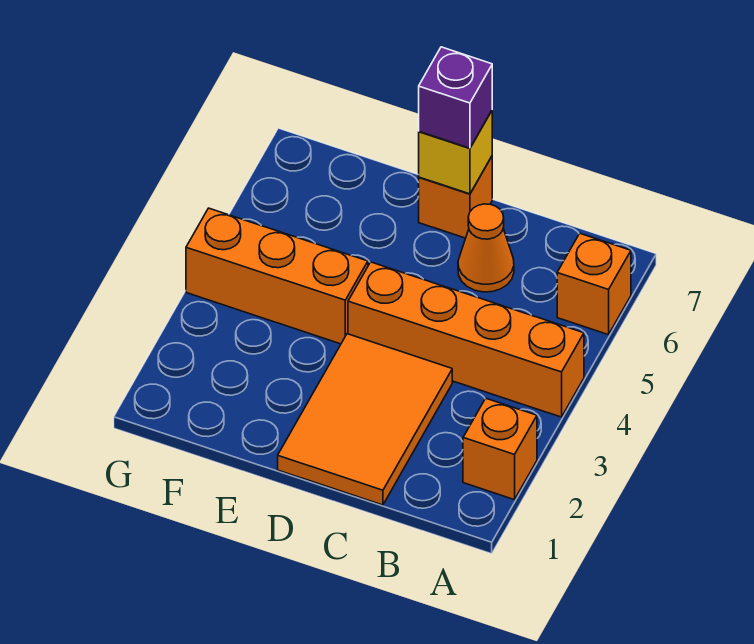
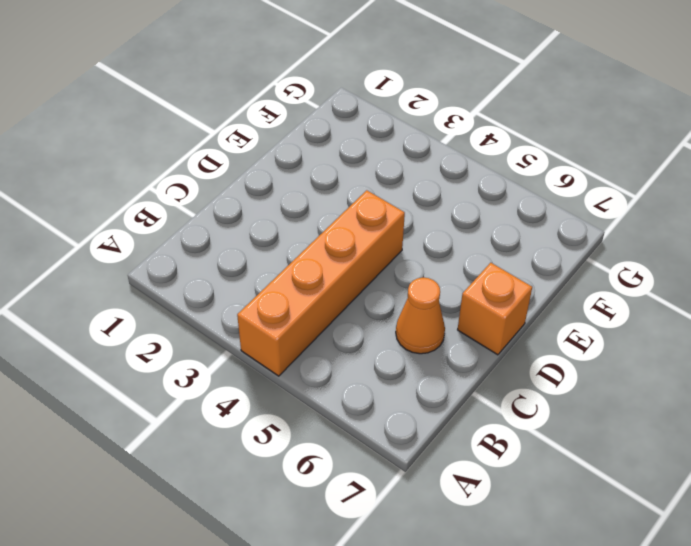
none -> orange 1x1 brick [463,399,537,500]
none -> orange 1x1 brick [557,234,631,335]

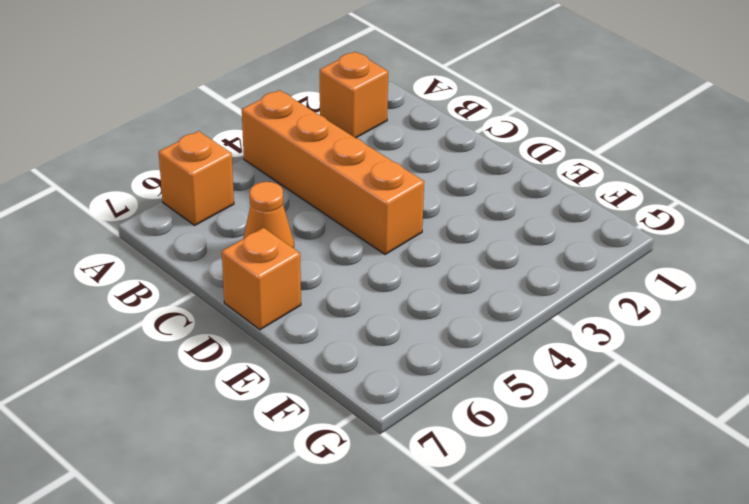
none -> orange 2x3 tile [278,334,452,505]
none -> orange 1x3 brick [186,208,368,344]

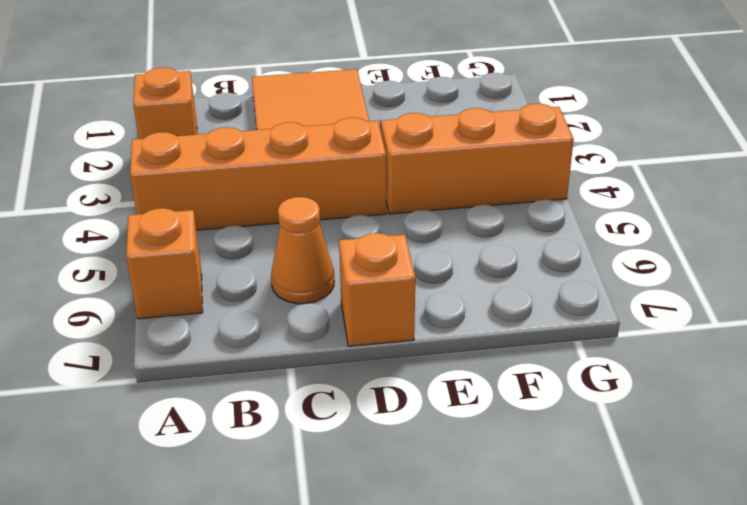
none -> yellow 1x1 brick [419,111,492,194]
none -> purple 1x1 brick [419,47,492,148]

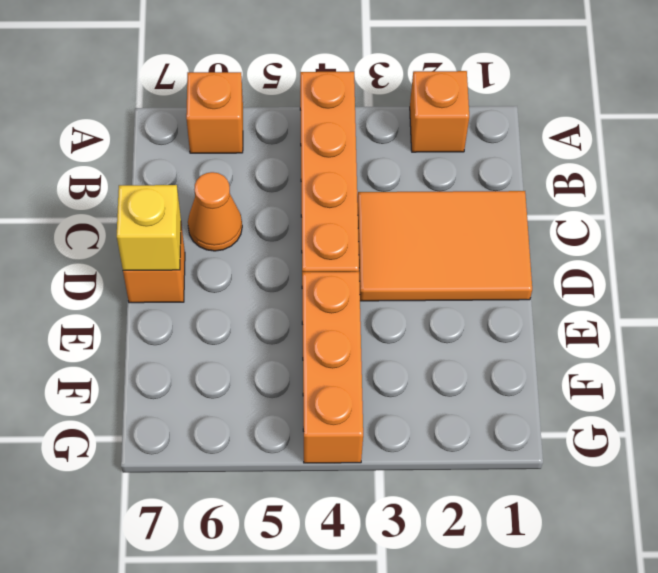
none -> purple 1x1 brick [419,47,492,148]

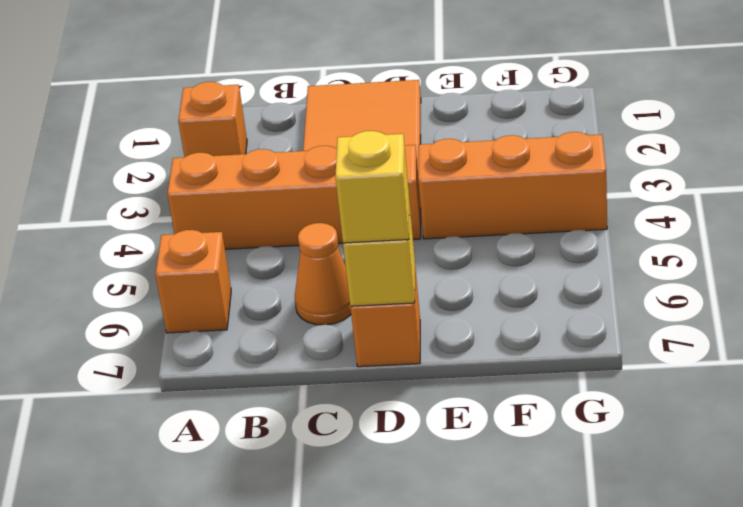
yellow 1x1 brick [335,131,409,243] -> purple 1x1 brick [419,47,492,148]

